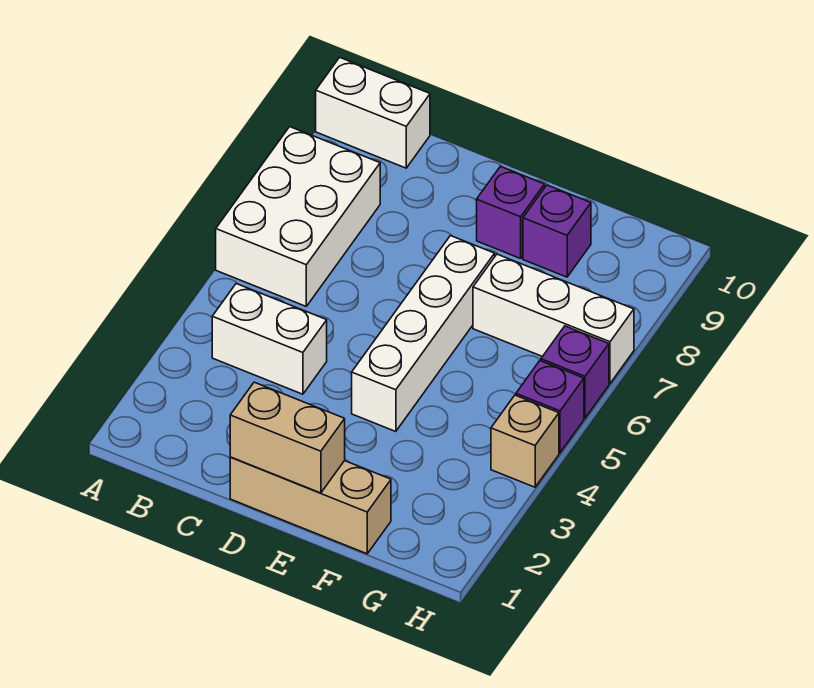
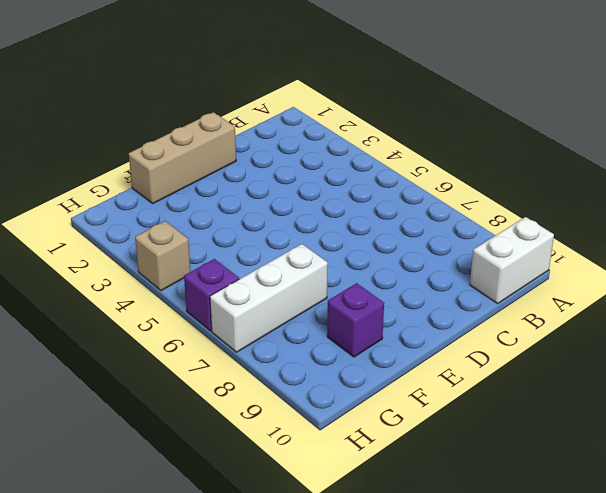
none -> white 2x3 brick [216,127,380,306]
none -> white 1x2 brick [212,284,327,394]
none -> white 1x4 brick [352,236,495,432]

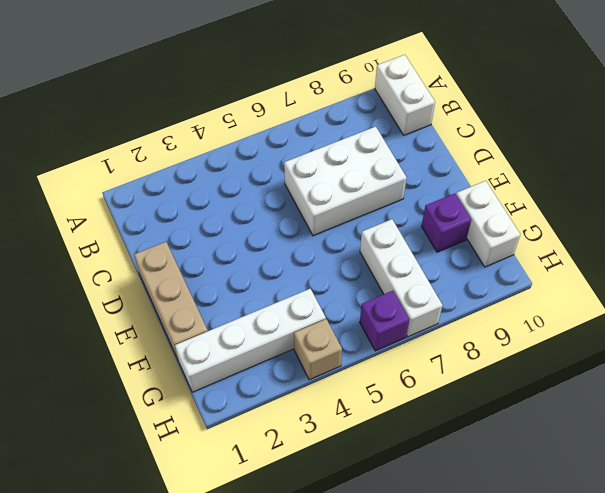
white 2x3 brick [284,127,407,236] -> white 2x3 brick moved to [216,127,380,306]
white 1x2 brick [456,181,520,267] -> white 1x2 brick moved to [212,284,327,394]
white 1x4 brick [175,289,326,392] -> white 1x4 brick moved to [352,236,495,432]
none -> purple 1x1 brick [477,166,545,259]
none -> purple 1x1 brick [516,361,584,453]
none -> tan 1x2 brick [230,382,345,493]

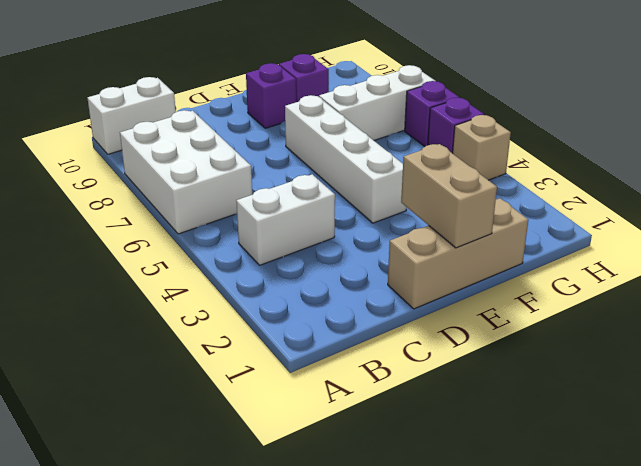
tan 1x2 brick [401,144,497,248] -> tan 1x2 brick turned to [230,382,345,493]

